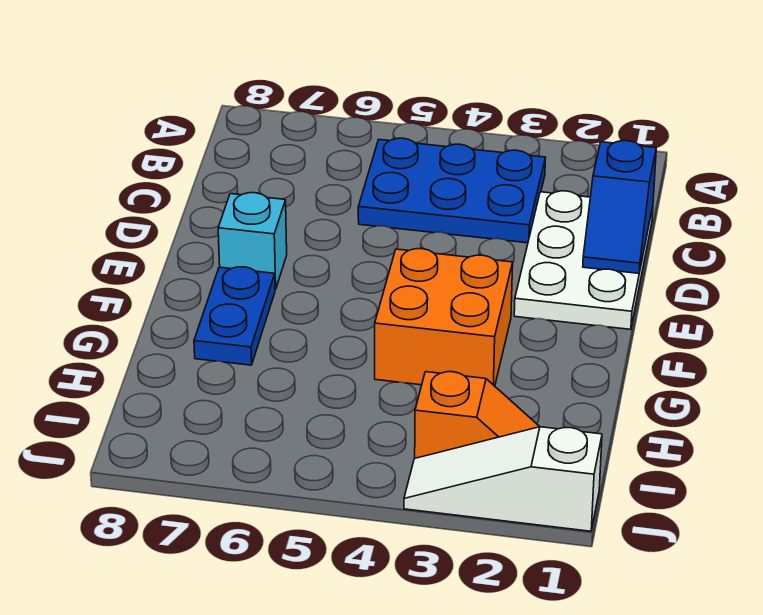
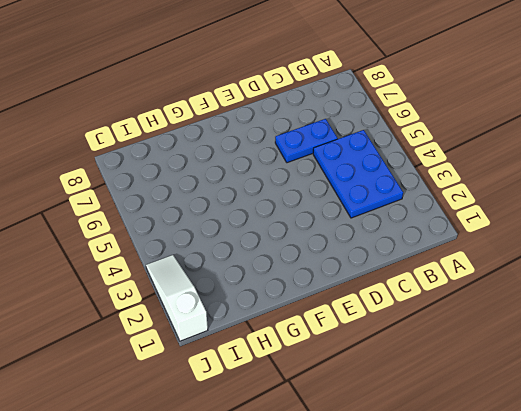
blue 1x2 plate [275,119,338,163] -> blue 1x2 plate moved to [194,267,275,365]
none -> white 2x3 plate [514,191,653,329]
none -> cyan 1x1 brick [218,193,287,290]

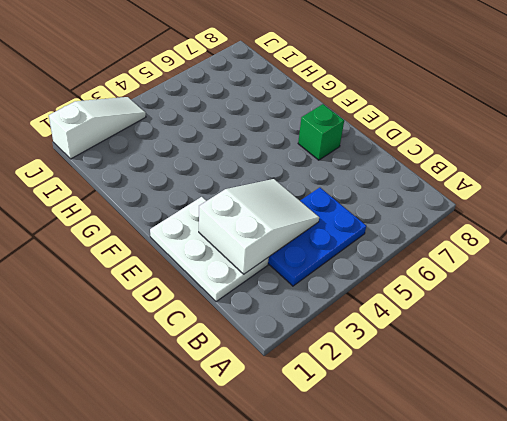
white 2x3 slope [199,179,319,274] -> none
green 1x1 brick [298,104,344,160] -> cyan 1x1 brick [218,193,287,290]
none -> orange 2x2 brick [375,249,513,386]
none -> blue 1x2 plate [194,267,275,365]

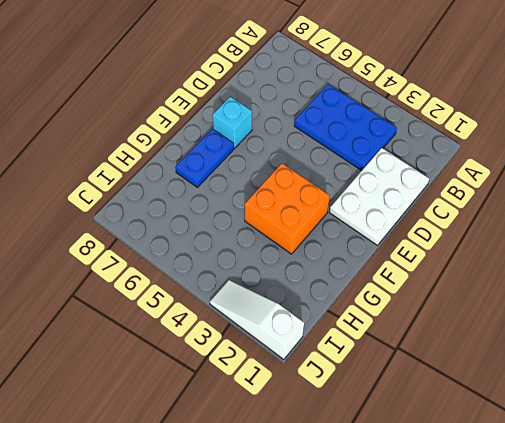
none -> orange 1x2 slope [415,372,540,458]
none -> blue 1x2 slope [583,141,656,273]

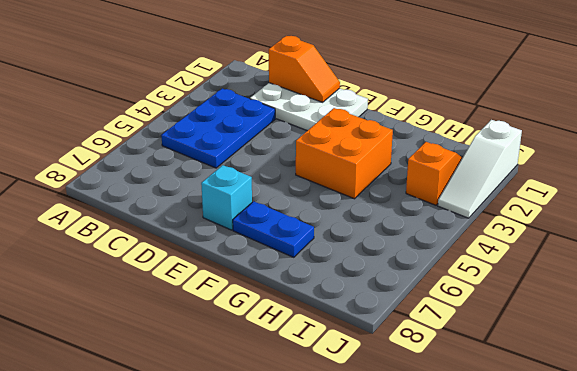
orange 1x2 slope [269,36,340,102] -> blue 1x2 slope [583,141,656,273]

